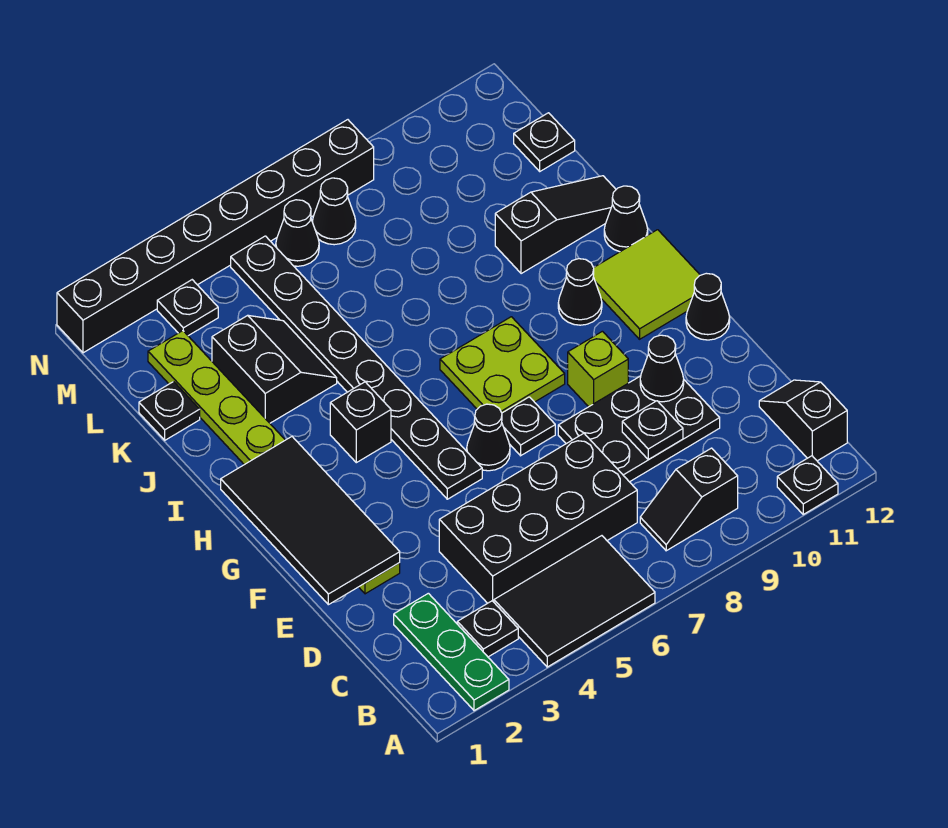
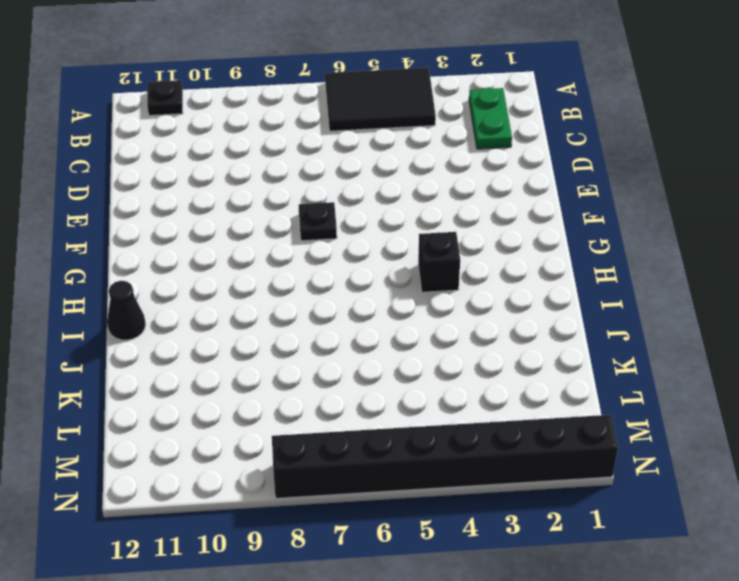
green 1x2 plate [469,88,512,149] -> green 1x3 plate [394,593,509,711]
none -> black 1x1 plate [457,601,518,657]
none -> black 1x2 slope [640,448,738,551]
none -> black 1x2 slope [759,380,847,461]
none -> black 2x4 brick [439,433,637,603]

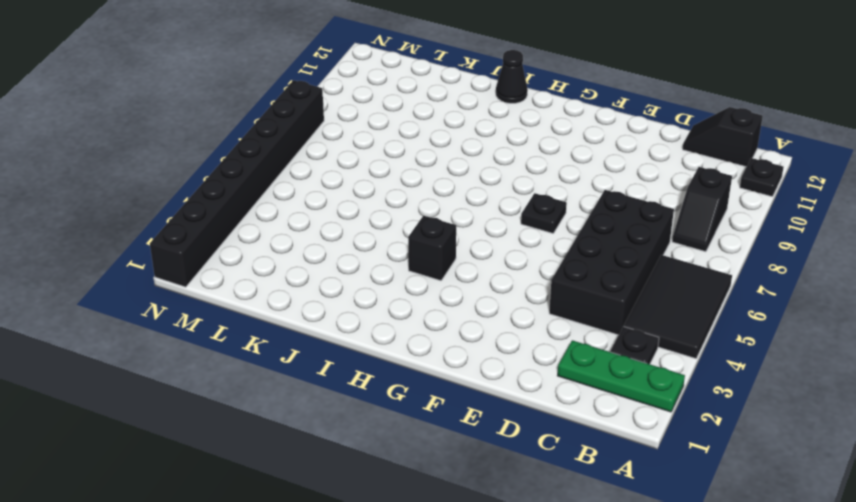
none -> black 2x3 plate [558,376,720,482]
none -> lime 1x8 plate [148,331,400,594]
none -> black 1x8 plate [231,236,482,499]
none -> black 1x1 cone [467,404,510,471]

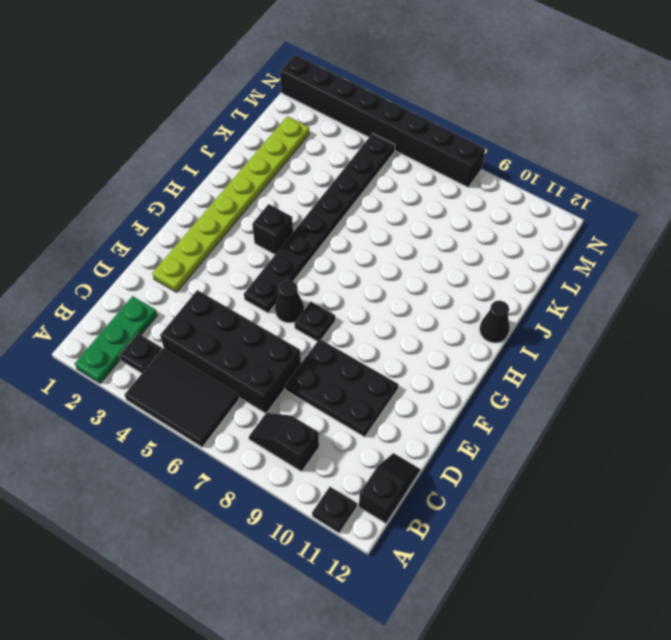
none -> lime 1x1 brick [568,331,628,407]
none -> black 1x1 cone [686,273,730,340]
none -> lime 2x2 plate [440,317,565,413]
none -> lime 2x2 tile [593,230,700,339]

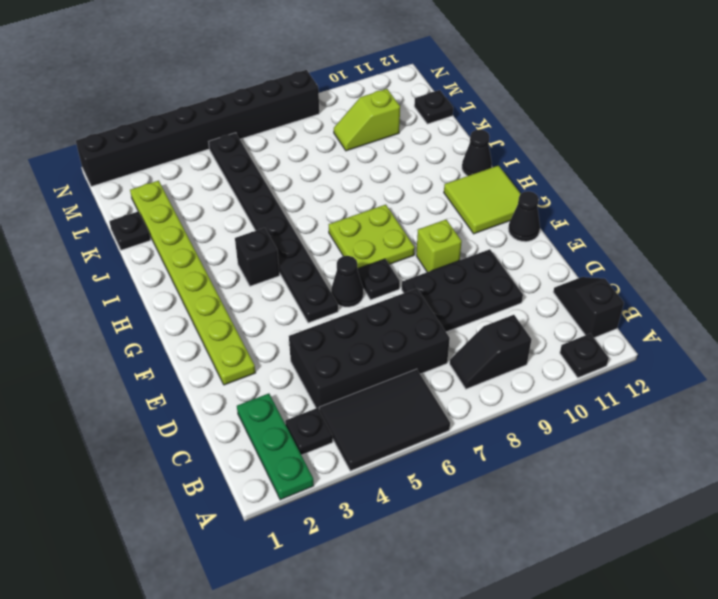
lime 1x2 slope [334,89,400,151] -> none
none -> black 1x1 cone [558,259,602,325]
none -> black 2x2 slope [212,315,337,423]
none -> black 1x3 slope [495,176,616,274]
none -> black 1x1 plate [157,280,218,336]

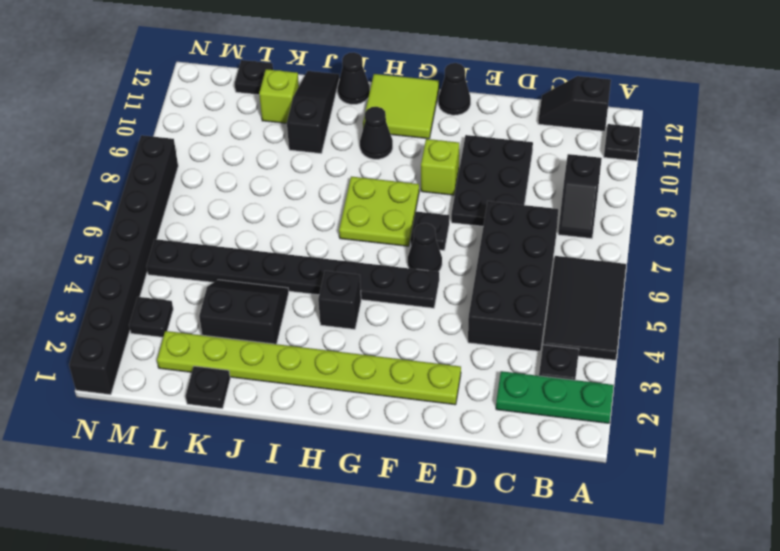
lime 1x1 brick [259,69,299,123] -> none
none -> black 1x1 cone [276,200,319,266]
none -> black 1x1 cone [312,178,356,245]
none -> black 1x1 plate [622,401,683,460]
none -> black 2x4 tile [221,437,400,605]

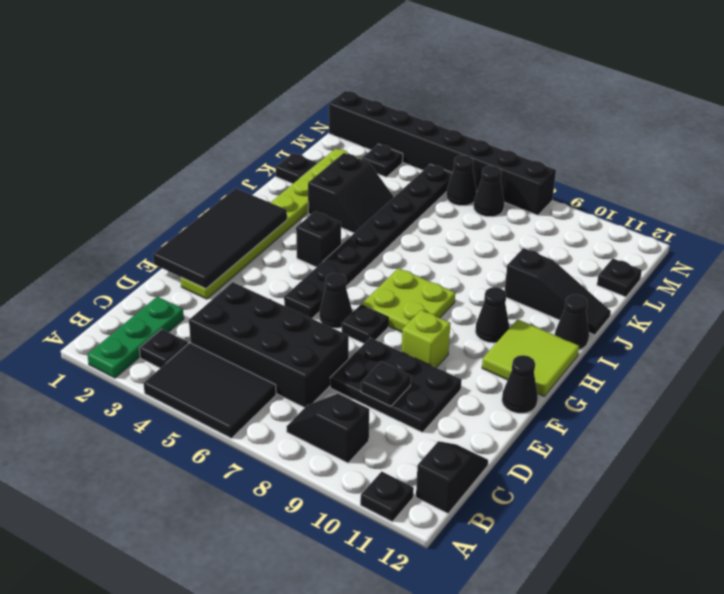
none -> black 1x1 cone [640,335,684,402]

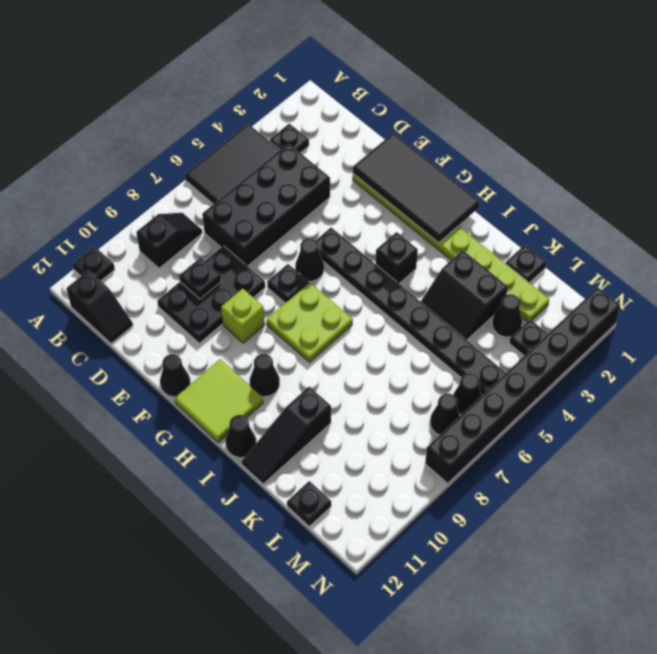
black 1x1 cone [492,294,522,337] -> black 1x1 cone moved to [640,335,684,402]
none -> green 1x3 plate [394,593,509,711]

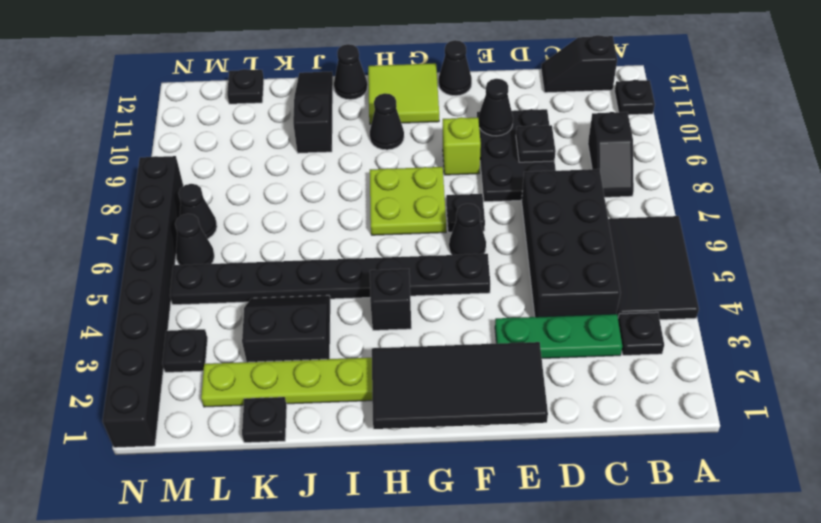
green 1x3 plate [495,314,622,358] -> green 1x3 plate moved to [394,593,509,711]

